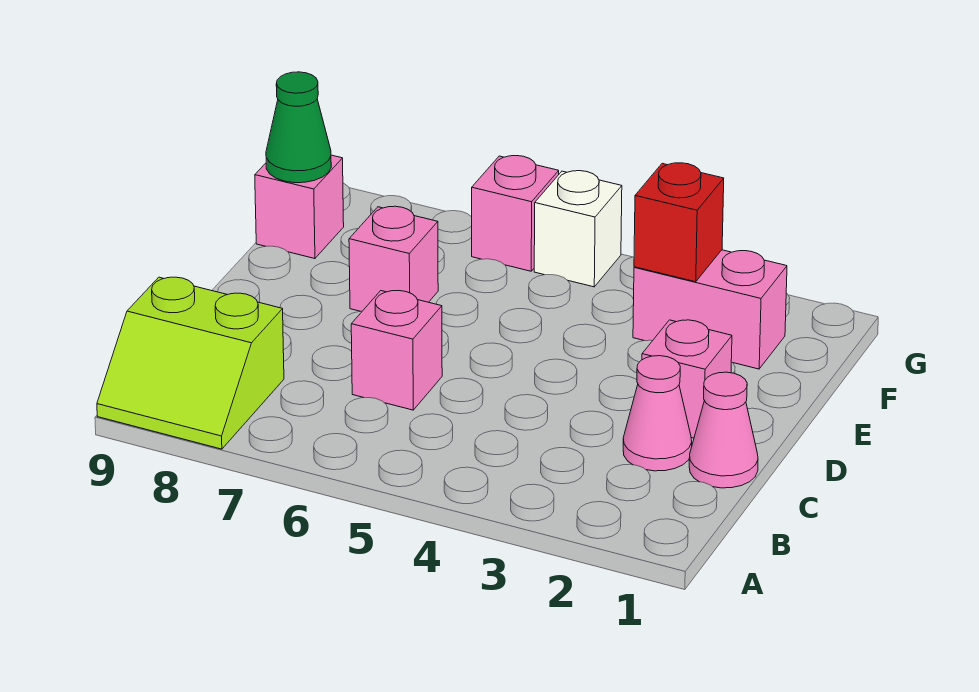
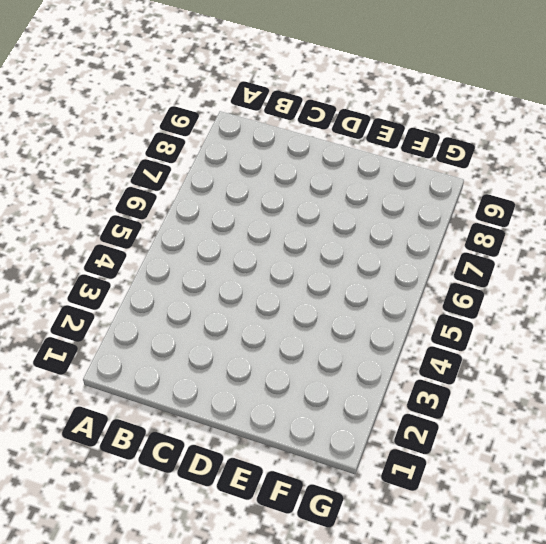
none -> lime 2x2 slope [97,277,284,449]
none -> pink 1x1 cone [689,372,758,488]
none -> pink 1x1 cone [623,356,692,471]

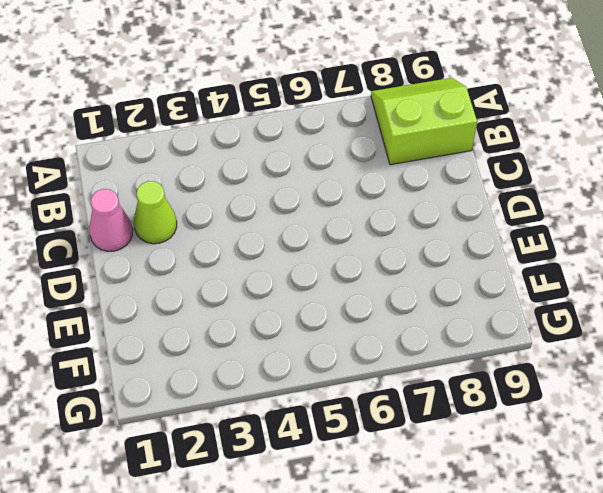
lime 1x1 cone [134,181,177,244] -> pink 1x1 cone [623,356,692,471]
none -> pink 1x1 brick [351,290,442,410]
none -> pink 1x1 brick [642,320,732,438]
none -> pink 1x1 brick [349,206,438,311]

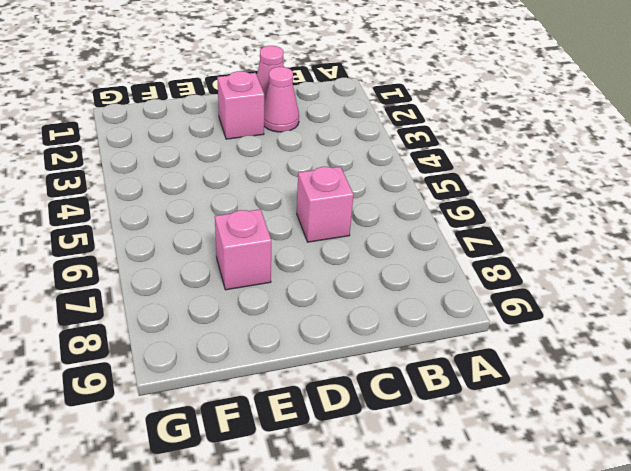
none -> lime 2x2 slope [97,277,284,449]
none -> pink 1x2 brick [633,250,787,369]
none -> pink 1x1 brick [255,155,344,259]

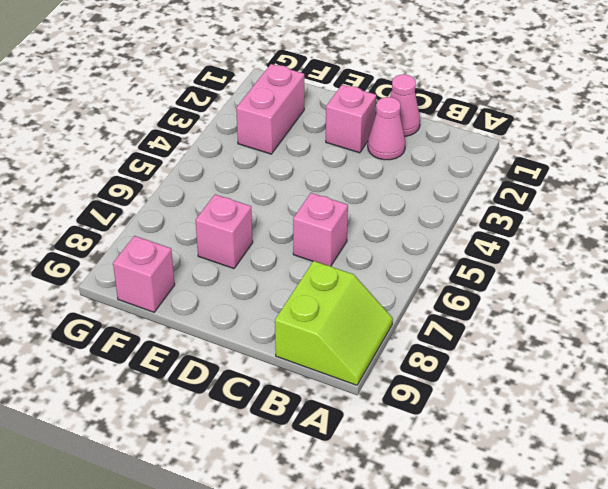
none -> white 1x1 brick [534,171,622,287]
none -> pink 1x1 brick [472,156,559,271]
none -> red 1x1 brick [634,163,724,282]

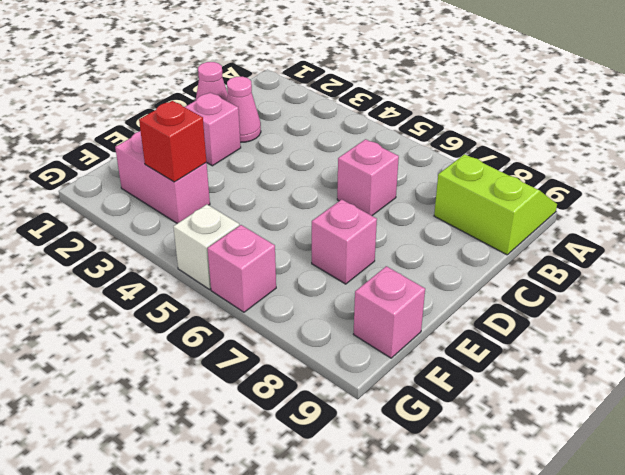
none -> green 1x1 cone [266,72,331,183]

